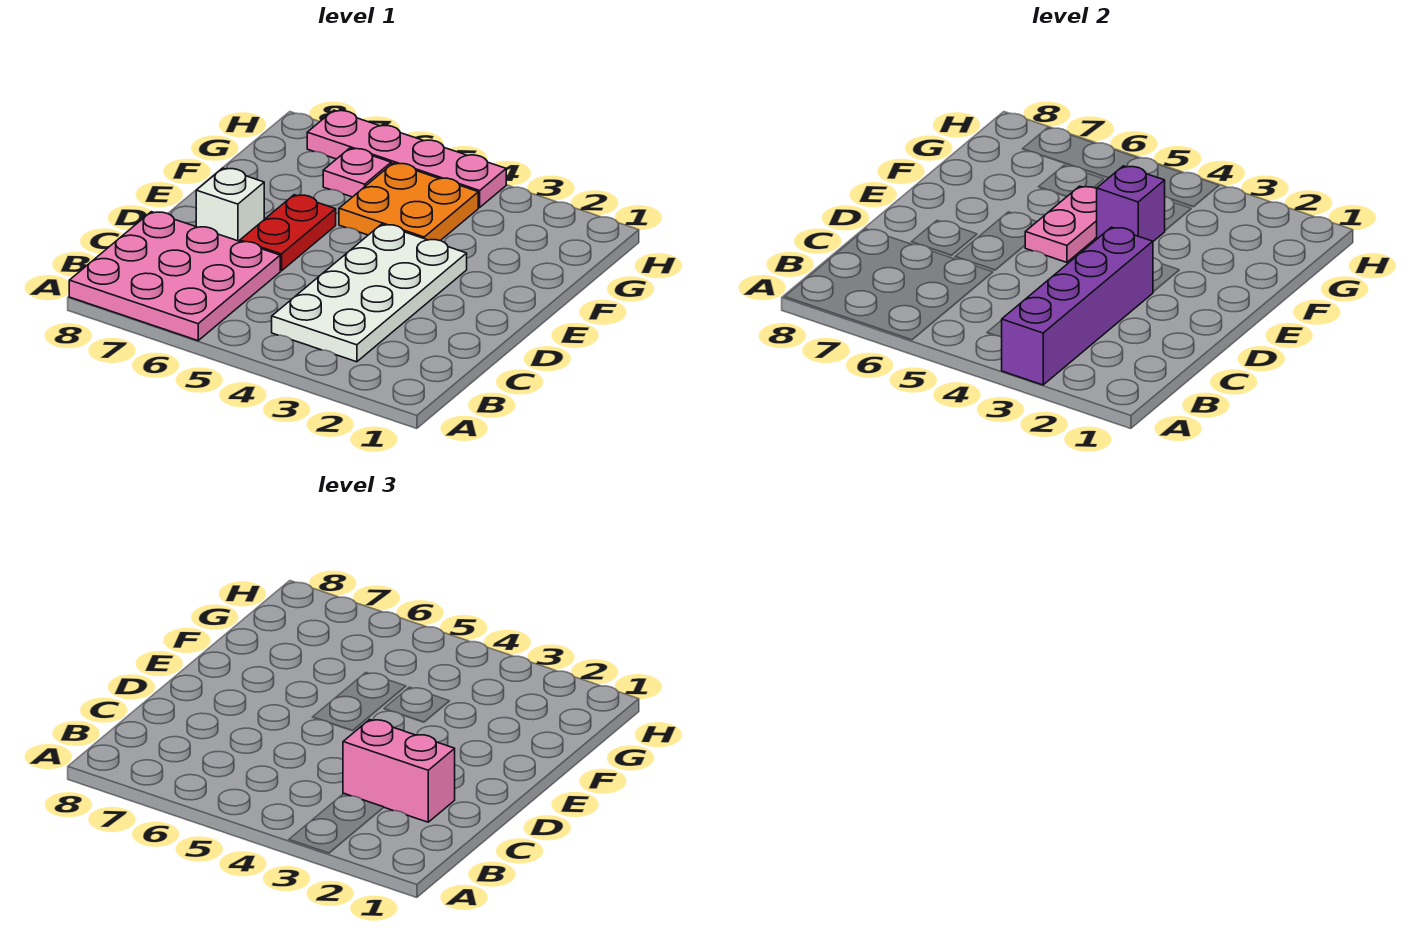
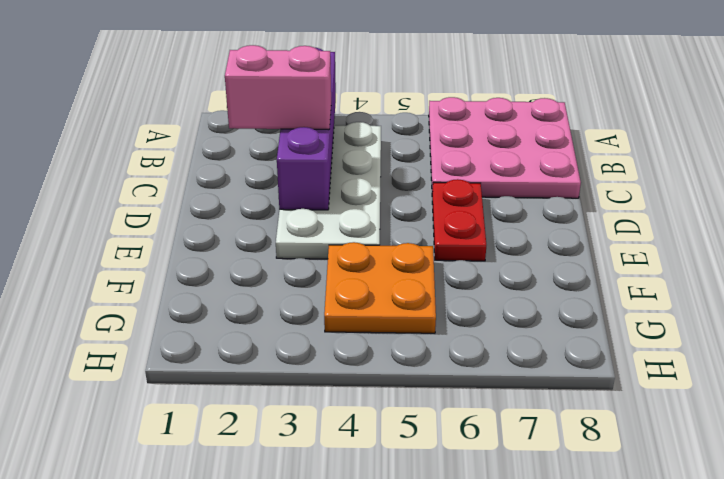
none -> white 1x1 brick [196,168,264,241]
none -> pink 1x1 plate [323,148,391,197]

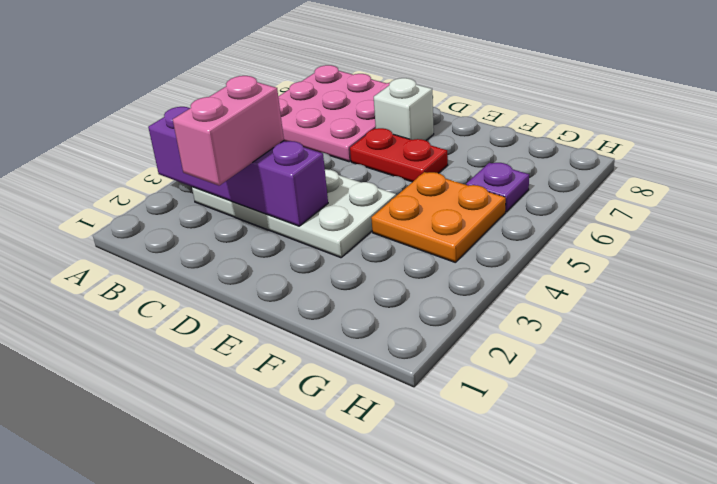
purple 1x1 plate [466,163,529,212] -> pink 1x1 plate [323,148,391,197]
none -> pink 1x4 plate [307,110,506,207]
none -> pink 1x2 plate [1025,186,1097,262]

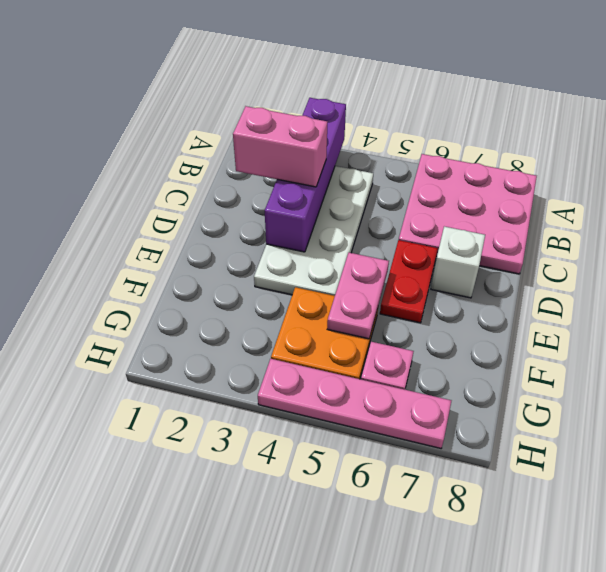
none -> purple 1x1 brick [1097,166,1165,241]

